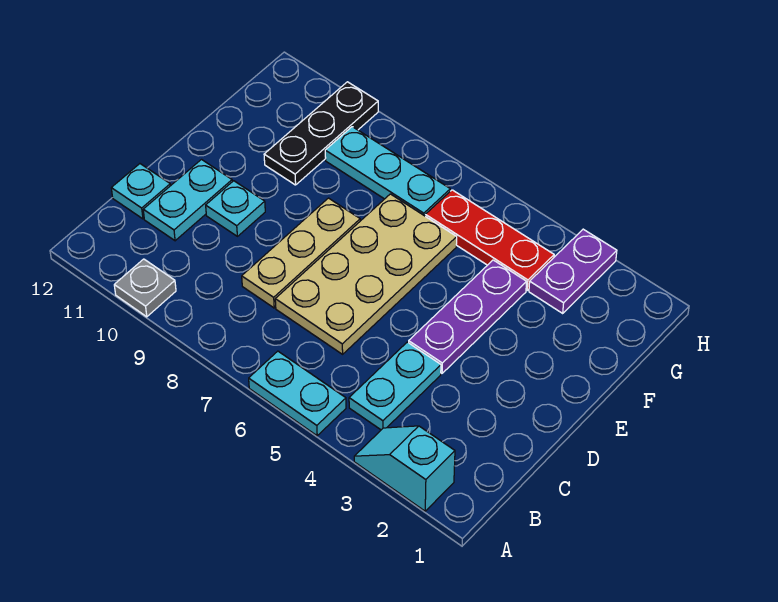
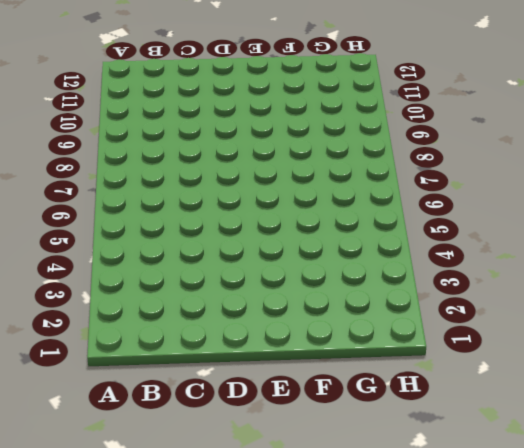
none -> cyan 1x2 slope [354,426,455,511]
none -> cyan 1x2 plate [249,351,346,436]
none -> grey 1x1 plate [114,259,176,317]

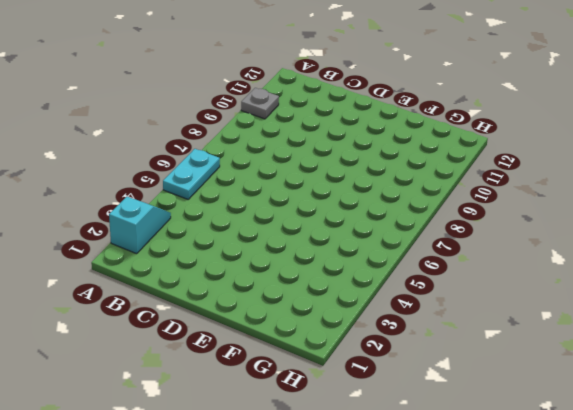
none -> cyan 1x2 plate [349,342,441,430]
none -> tan 2x4 plate [275,194,457,354]
none -> tan 1x3 plate [242,198,360,308]

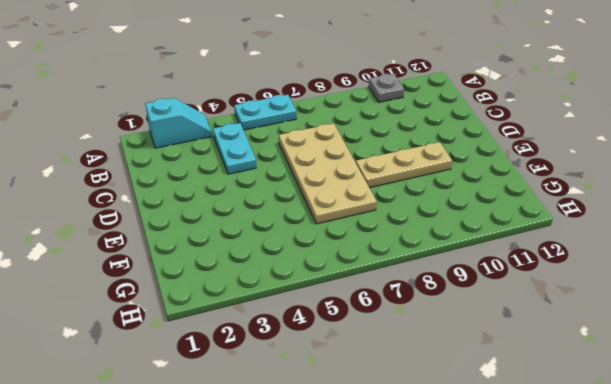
tan 1x3 plate [356,142,452,188] -> tan 1x3 plate turned to [242,198,360,308]
none -> cyan 1x2 plate [143,160,232,241]
none -> cyan 1x1 plate [111,164,170,219]
none -> purple 1x3 plate [409,260,527,373]

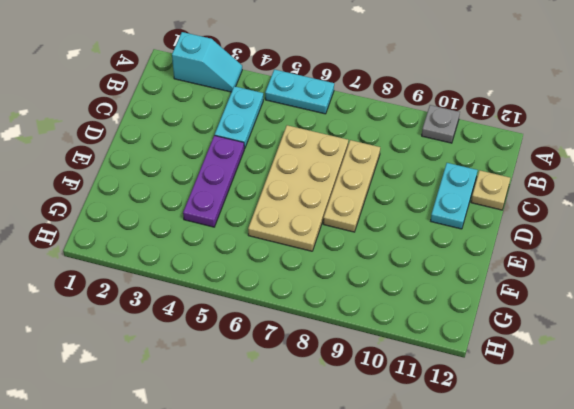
tan 1x1 plate [471,170,510,210] -> cyan 1x1 plate [111,164,170,219]
none -> cyan 1x1 plate [206,181,265,236]
none -> black 1x3 plate [264,82,378,185]
none -> purple 1x2 plate [529,229,617,313]

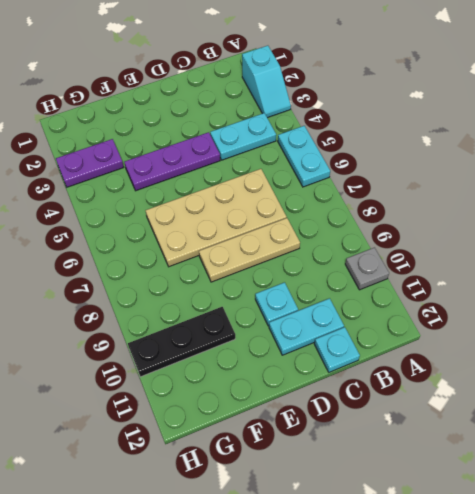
none -> red 1x3 plate [425,190,554,290]
none -> cyan 1x3 plate [325,127,450,216]

